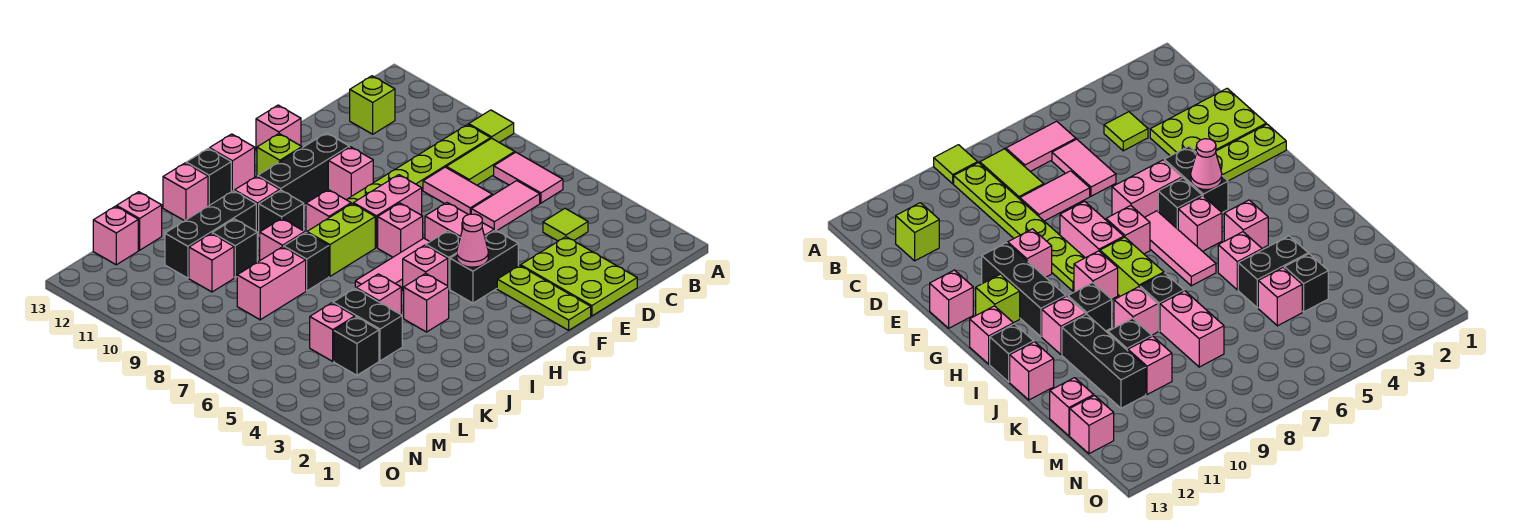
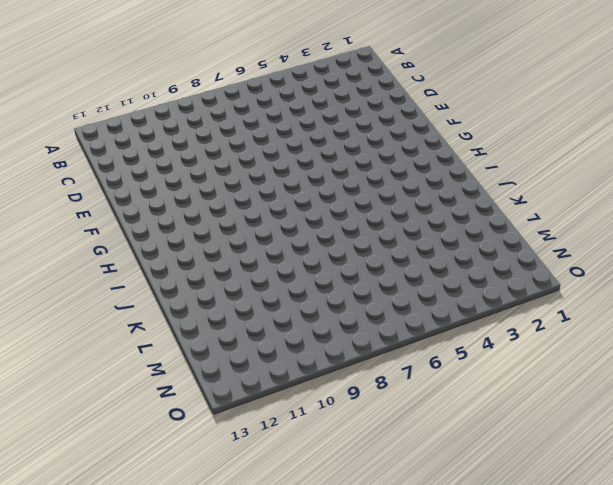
none -> lime 1x1 tile [469,110,514,143]
none -> pink 1x2 tile [494,152,563,203]
none -> lime 1x2 tile [446,138,515,185]
none -> lime 1x6 plate [346,125,491,204]

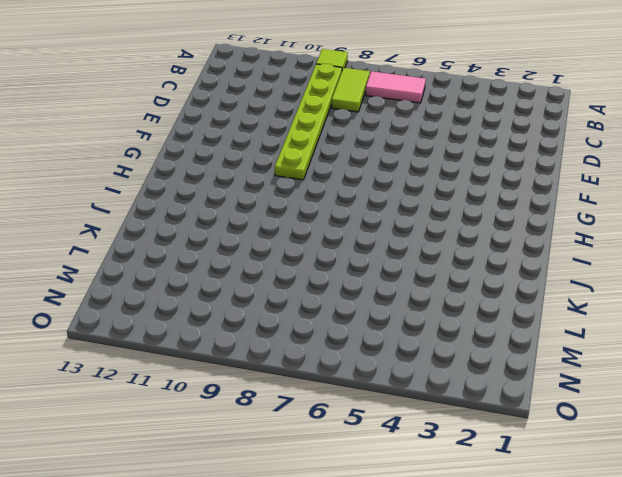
none -> lime 1x1 tile [543,208,588,241]
none -> pink 1x2 tile [471,181,540,231]
none -> lime 1x1 brick [350,76,395,134]
none -> lime 2x3 plate [521,237,637,316]

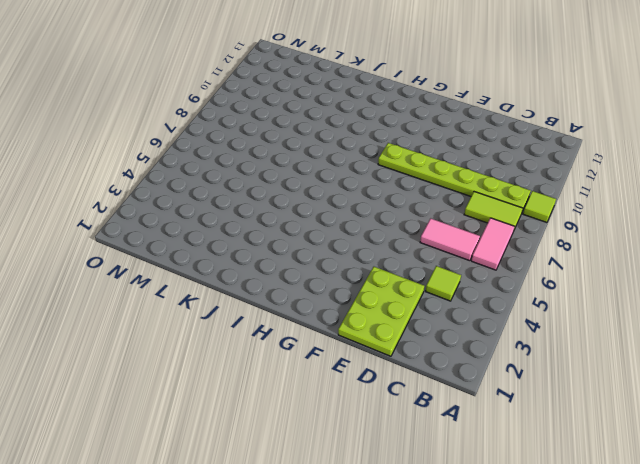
none -> lime 1x1 brick [350,76,395,134]
none -> pink 1x2 tile [423,167,492,215]
none -> lime 1x3 plate [497,266,591,330]
none -> black 1x2 brick [450,230,518,303]

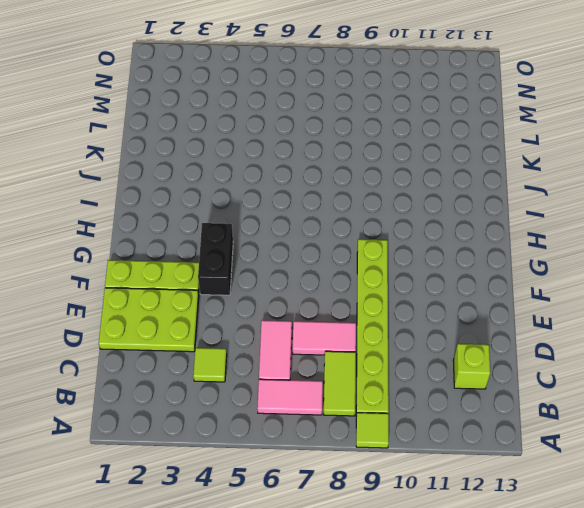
none -> pink 1x2 brick [425,203,494,241]
none -> pink 1x2 brick [353,175,422,248]
none -> pink 1x1 brick [328,147,373,199]
none -> black 1x3 brick [258,133,349,206]

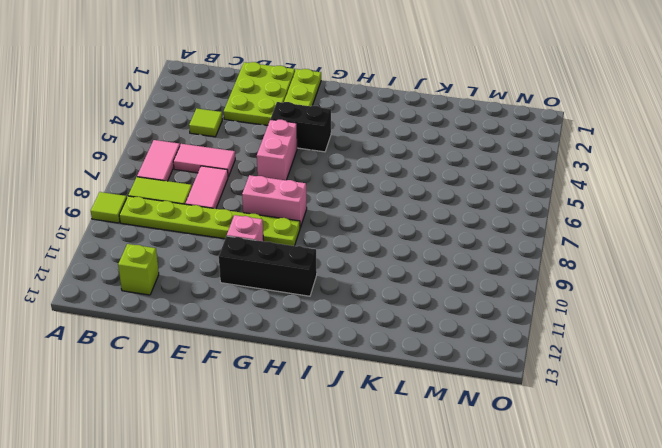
none -> pink 1x1 brick [256,105,301,151]
none -> black 1x1 brick [426,231,460,289]
none -> pink 1x3 tile [355,238,430,290]
none -> pink 1x1 brick [378,203,423,257]

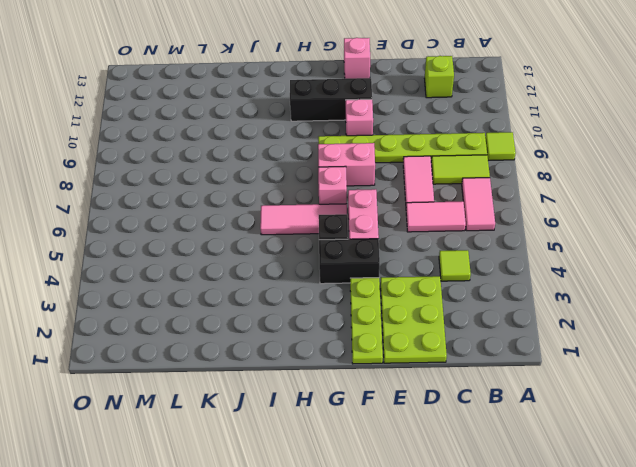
none -> lime 1x1 brick [257,134,302,176]
none -> pink 1x1 brick [403,245,448,291]
none -> lime 1x2 brick [307,203,375,276]
none -> pink 1x1 brick [306,190,351,233]

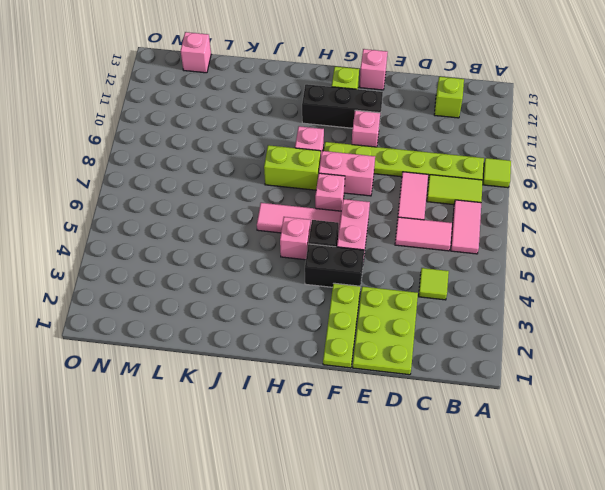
none -> pink 1x1 brick [210,134,255,192]
none -> pink 1x1 brick [404,273,449,332]
none -> black 1x1 brick [259,190,304,236]
none -> pink 1x1 brick [235,176,280,235]

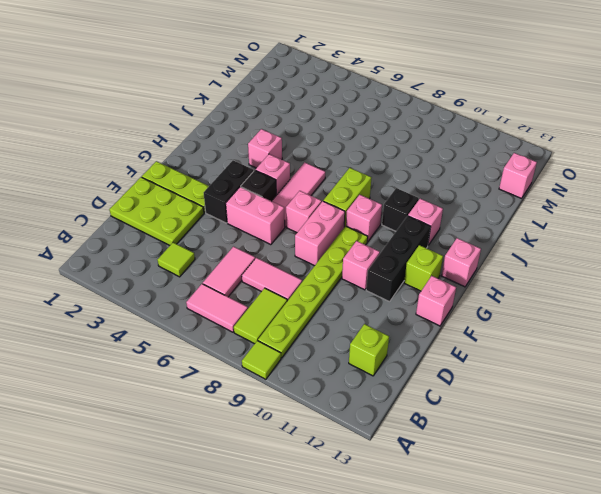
none -> black 1x1 brick [186,149,231,206]
none -> pink 1x1 brick [356,274,401,314]
none -> black 1x1 brick [284,232,329,291]
none -> pink 1x1 brick [260,219,305,260]

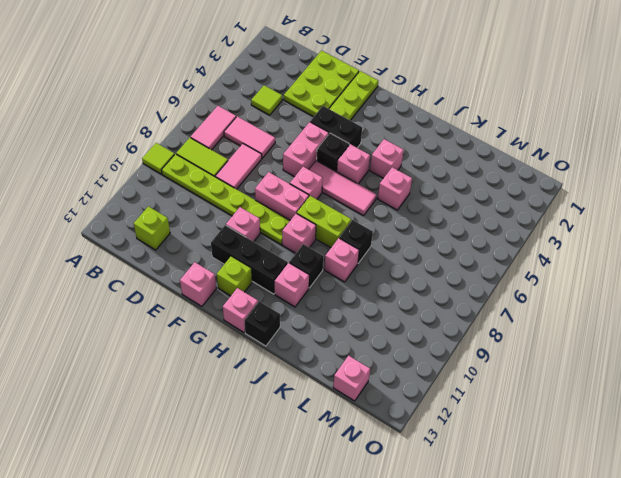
none -> black 1x3 brick [165,191,256,278]
none -> pink 1x1 brick [163,163,208,221]
none -> black 1x2 brick [333,289,402,361]
none -> pink 1x2 brick [237,247,306,320]

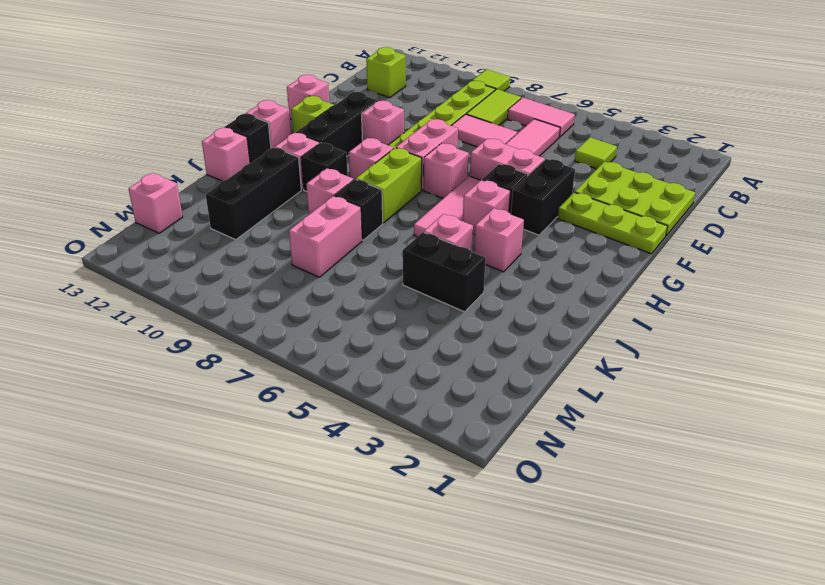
none -> black 1x1 brick [212,219,257,277]
none -> black 1x1 brick [334,317,379,375]
none -> pink 1x1 brick [310,303,355,361]
none -> pink 1x1 brick [189,234,234,292]

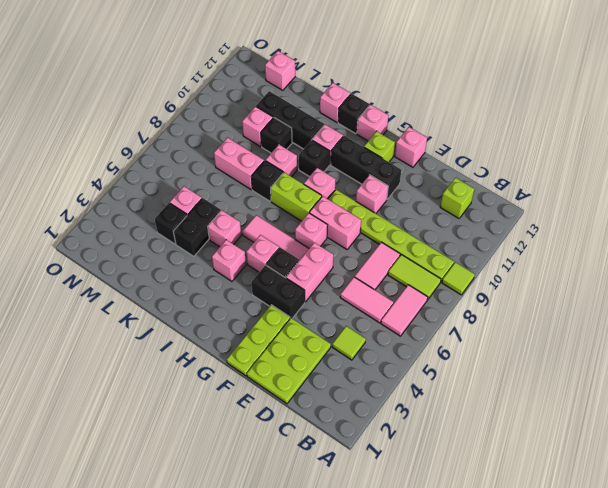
none -> pink 1x1 brick [117,192,162,250]
none -> pink 1x1 cone [457,214,488,267]

